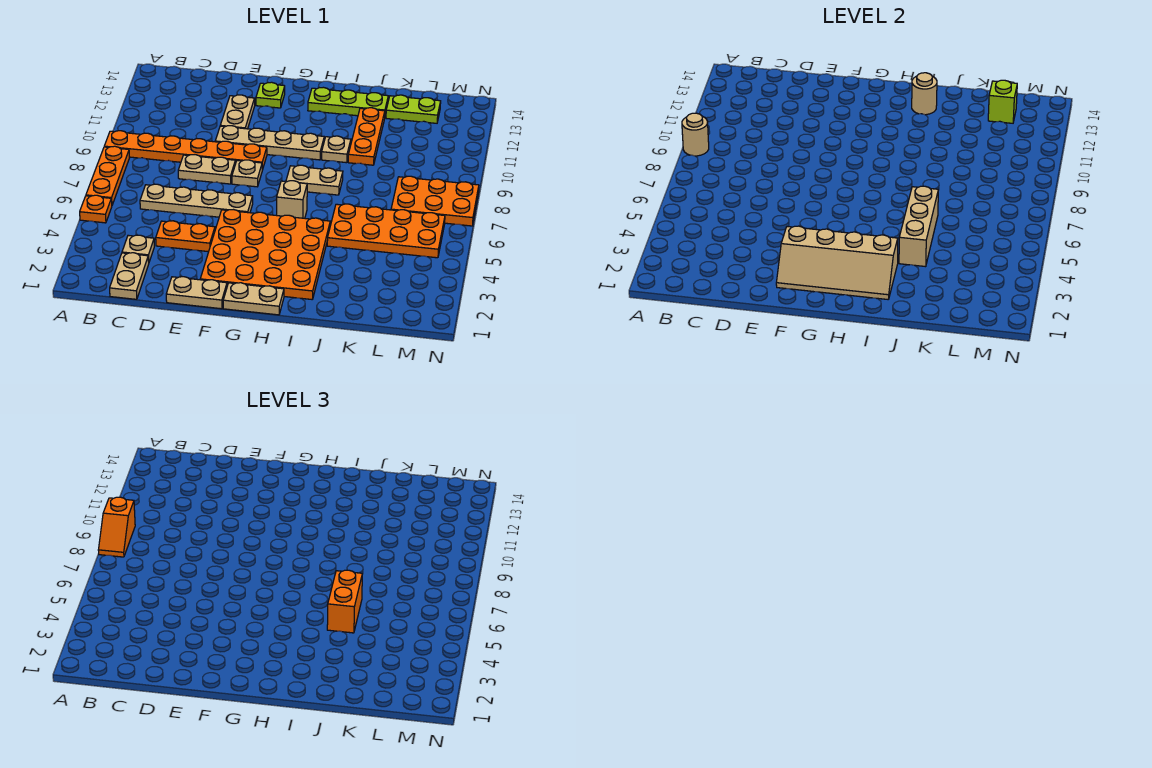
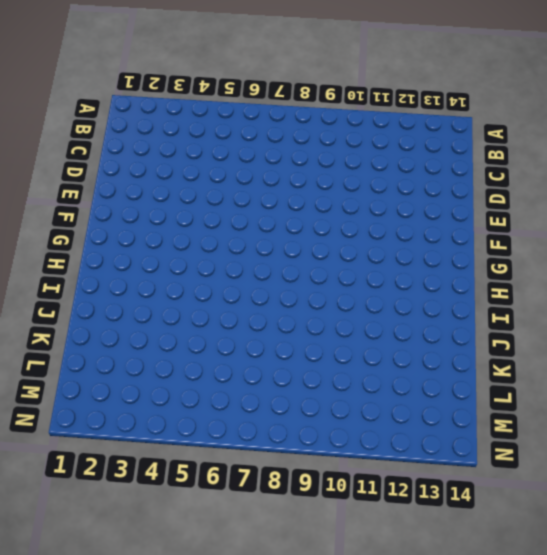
none -> orange 1x1 plate [80,195,112,223]
none -> orange 1x3 plate [86,146,129,205]
none -> orange 1x6 plate [104,131,267,170]
none -> tan 1x2 plate [110,253,149,299]

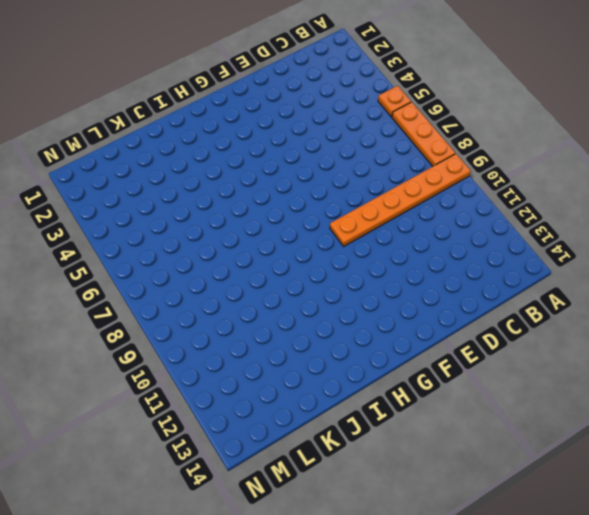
none -> tan 1x2 plate [110,253,149,299]
none -> tan 1x1 plate [122,235,154,262]
none -> tan 1x4 plate [140,184,253,217]
none -> orange 1x2 plate [156,221,215,252]

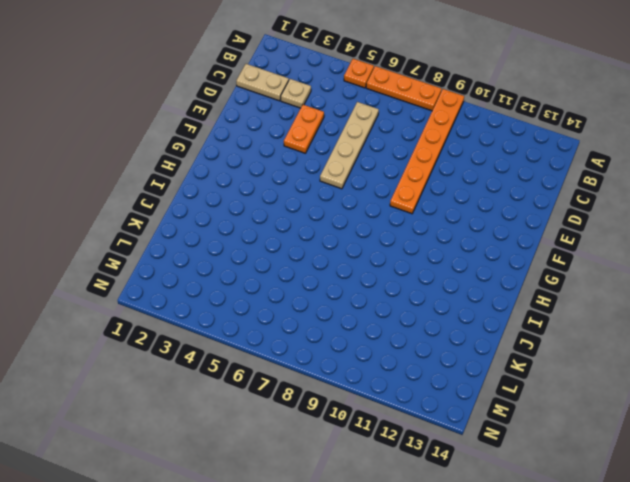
none -> tan 1x2 plate [178,155,235,184]
none -> tan 1x2 plate [166,277,227,309]
none -> tan 1x4 plate [215,126,324,160]
none -> tan 1x2 plate [220,95,255,129]

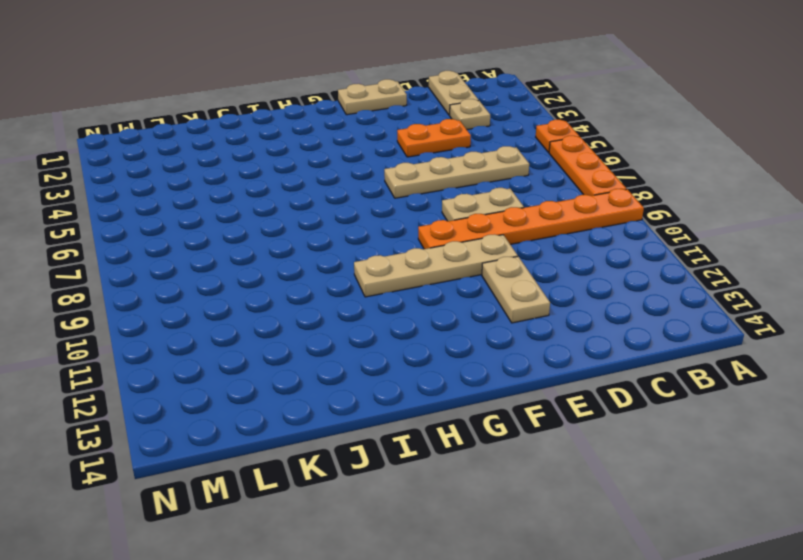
none -> orange 4x4 plate [200,210,330,299]
none -> tan 1x1 plate [232,160,262,187]
none -> lime 1x1 plate [256,82,285,108]
none -> tan 1x2 plate [223,283,284,315]

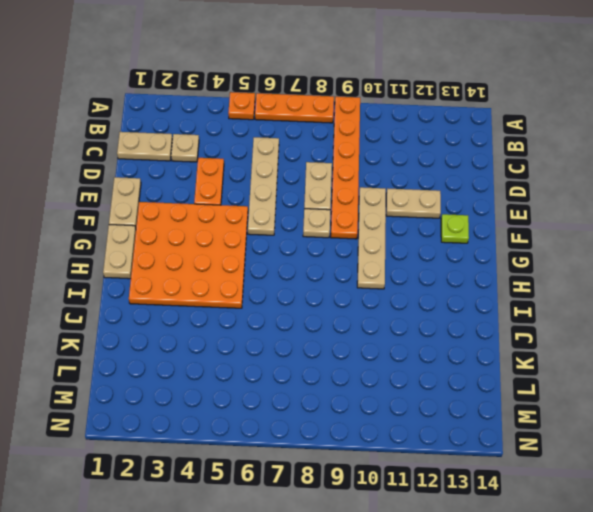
none -> tan 1x1 brick [277,181,307,218]
none -> tan 1x2 plate [286,165,343,195]
none -> lime 1x3 plate [308,87,388,116]
none -> tan 1x1 plate [322,136,351,163]

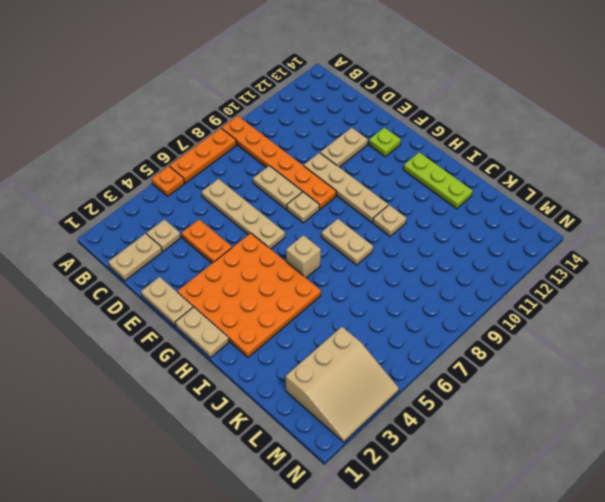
tan 3x3 slope [286,327,399,442] -> none
none -> orange 2x4 plate [327,204,445,258]
none -> orange 1x3 plate [348,108,385,165]
none -> lime 1x2 plate [386,95,441,123]
none -> orange 2x3 plate [391,176,479,226]

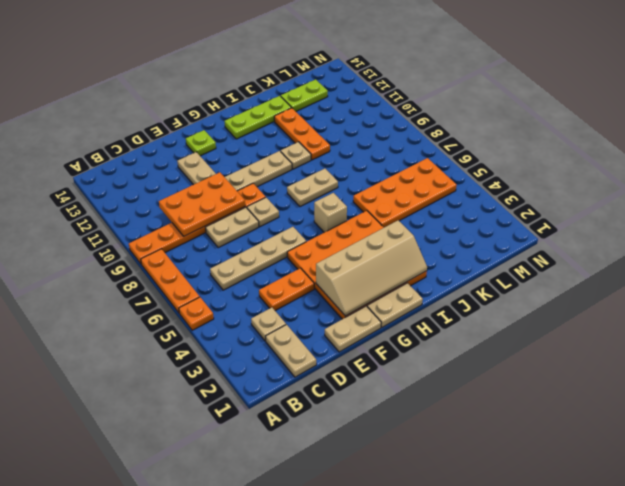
orange 2x3 plate [159,172,245,236] -> orange 2x3 plate moved to [391,176,479,226]
none -> tan 1x1 round brick [682,113,709,156]
none -> tan 1x1 round brick [912,73,937,115]
none -> tan 1x3 brick [899,186,938,267]
none -> lime 1x1 brick [988,80,1017,123]

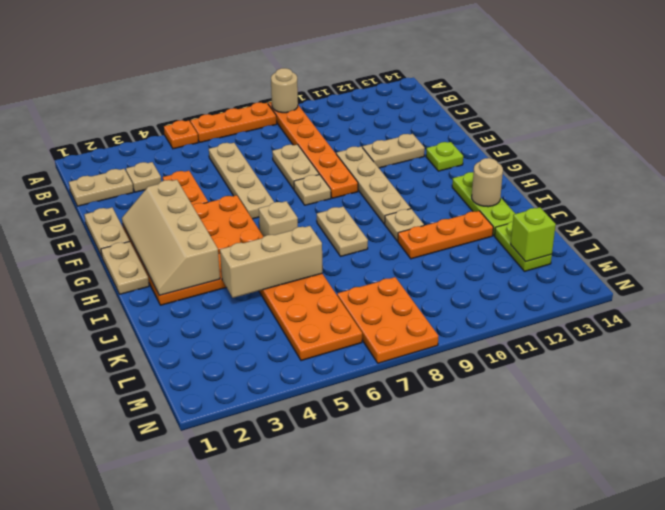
none -> orange 1x2 slope [98,497,135,557]
none -> orange 1x2 brick [327,570,362,633]

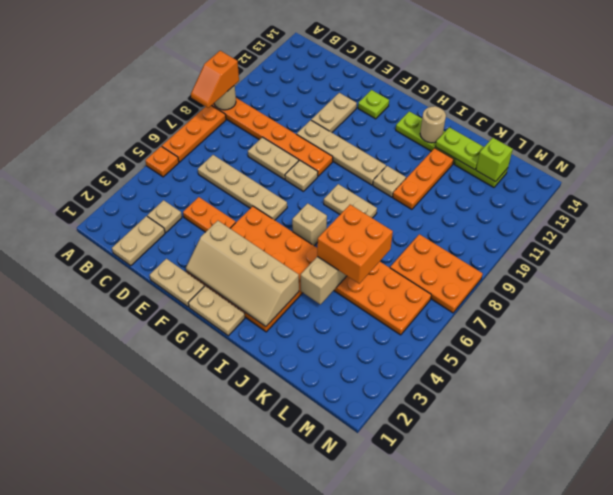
orange 2x2 brick [317,205,393,284] -> orange 1x2 brick [327,570,362,633]
lime 1x2 plate [435,127,484,170] -> none

